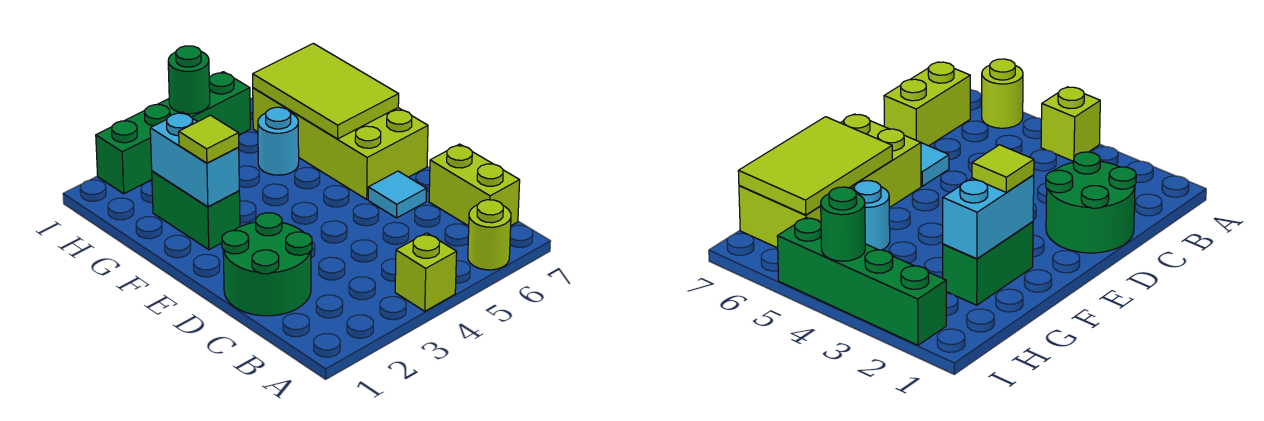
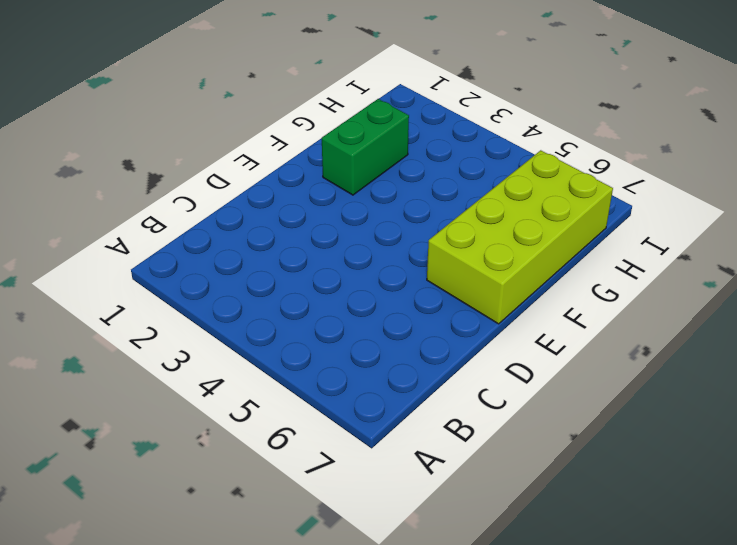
none -> lime 1x1 brick [395,233,457,311]
none -> lime 1x1 round brick [468,200,511,270]
none -> lime 1x2 brick [429,144,520,226]

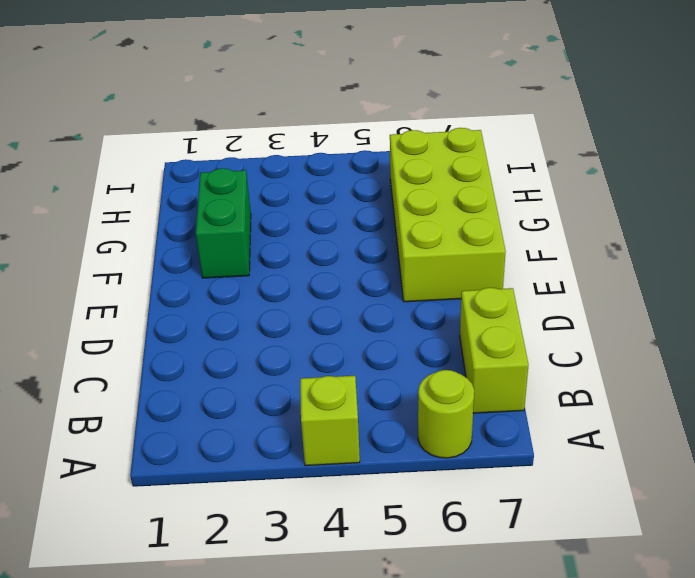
none -> green 2x2 round brick [222,213,312,316]
none -> cyan 1x1 tile [368,171,427,218]
none -> cyan 1x1 round brick [258,107,299,175]

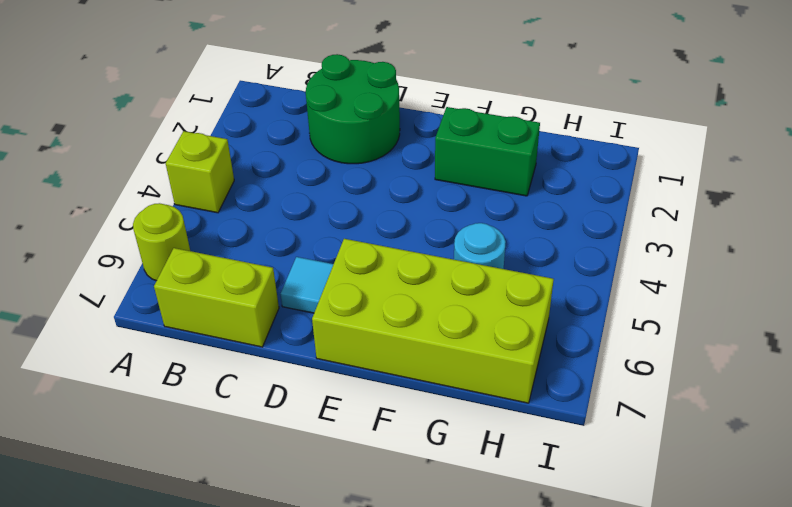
none -> green 1x4 brick [96,72,250,194]
none -> cyan 1x2 brick [150,112,239,207]
none -> lime 2x3 tile [253,43,399,139]

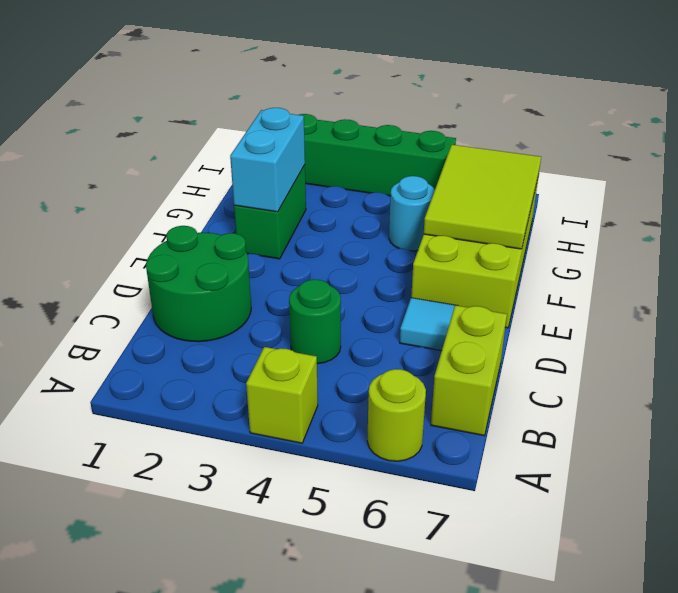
green 1x1 round brick [289,279,341,364] -> green 1x1 round brick moved to [168,46,210,114]
none -> lime 1x1 tile [179,115,239,163]

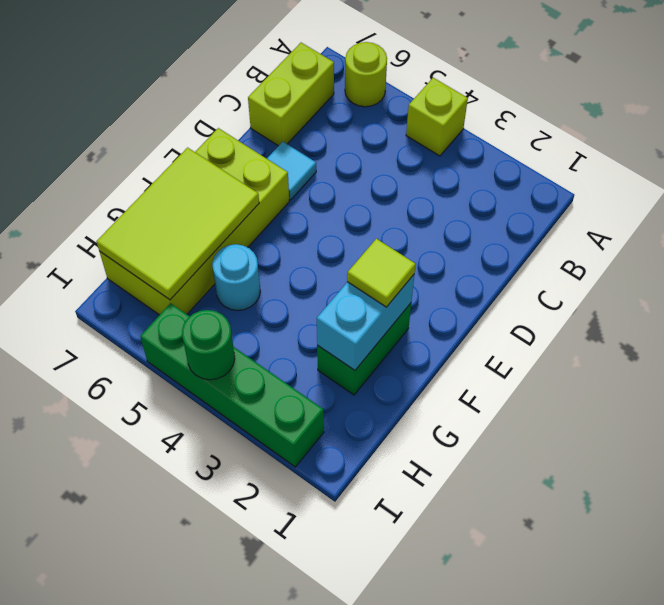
none -> green 2x2 round brick [222,213,312,316]

